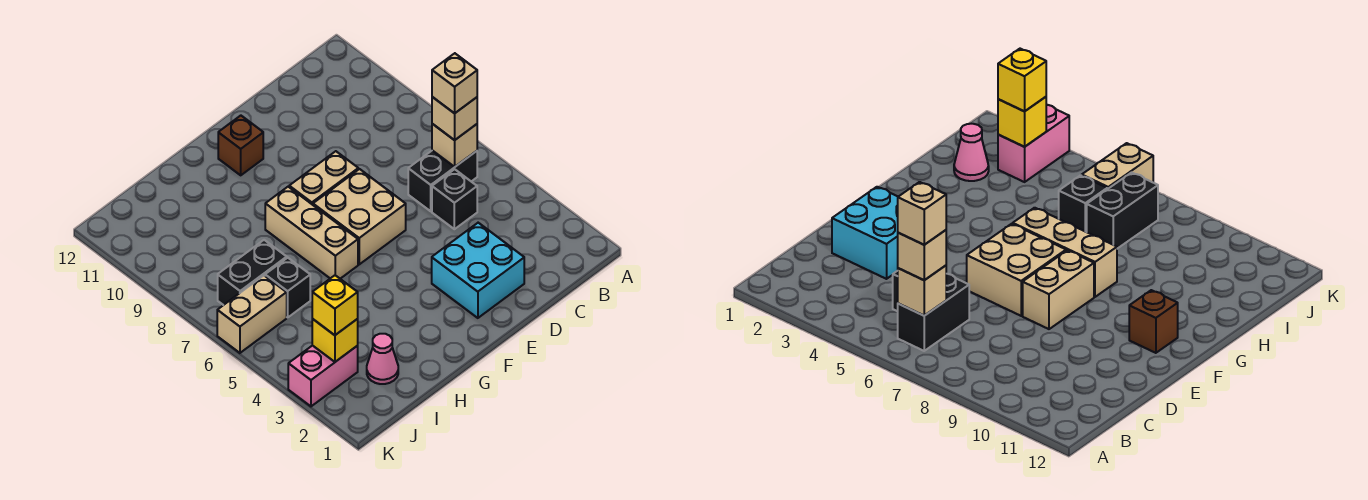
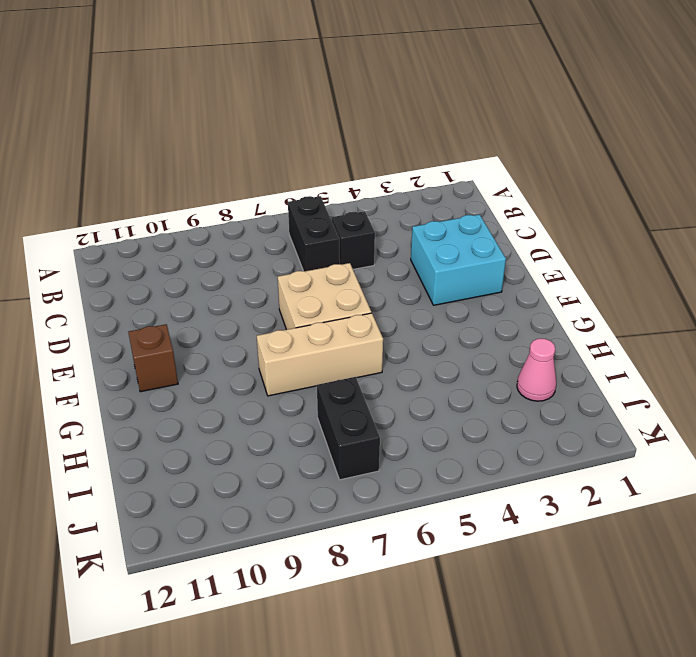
none -> tan 1x2 brick [289,151,358,205]
none -> black 1x1 brick [265,258,310,317]
none -> pink 1x2 brick [288,345,358,406]

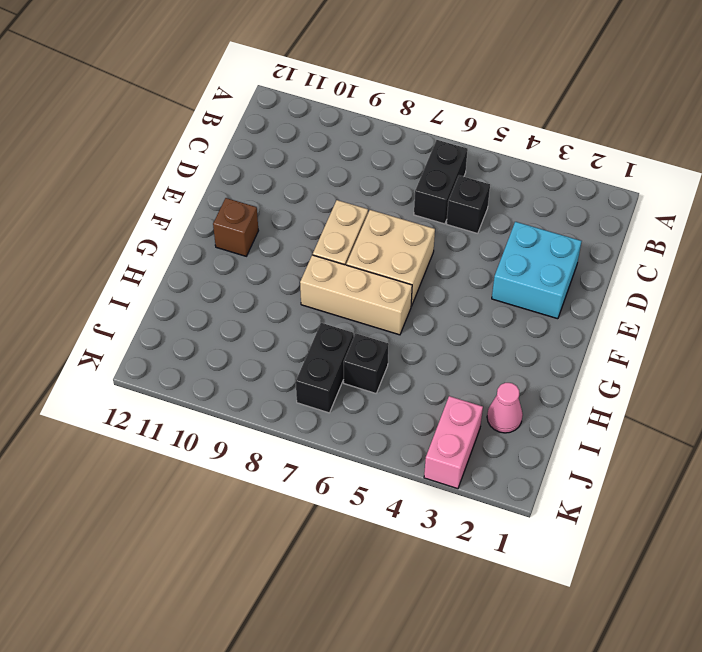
none -> tan 1x2 brick [217,276,287,353]
none -> tan 1x1 brick [432,124,477,167]
none -> yellow 1x1 brick [312,319,358,362]

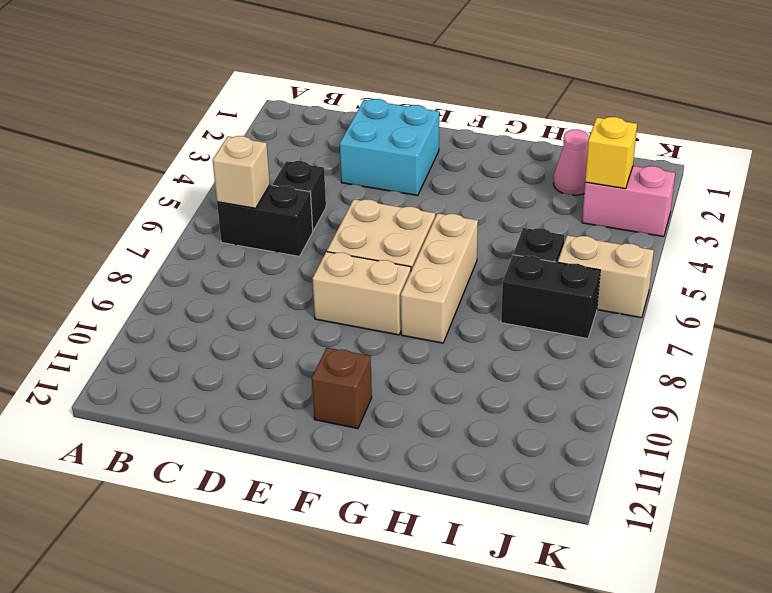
none -> tan 1x1 brick [432,97,477,140]
none -> yellow 1x1 brick [312,275,358,335]
none -> tan 1x1 brick [432,53,477,113]

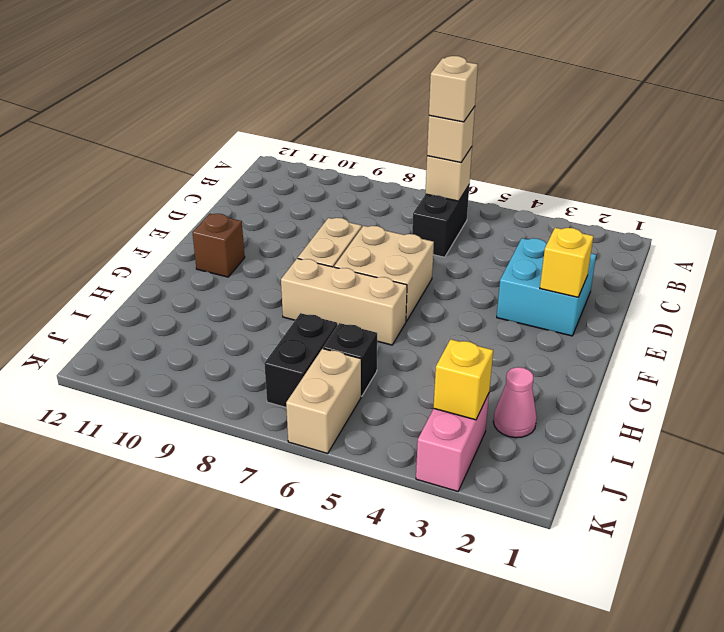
yellow 1x1 brick [540,228,593,297] -> yellow 1x1 brick moved to [312,275,358,335]
none -> black 1x1 brick [432,169,477,229]

